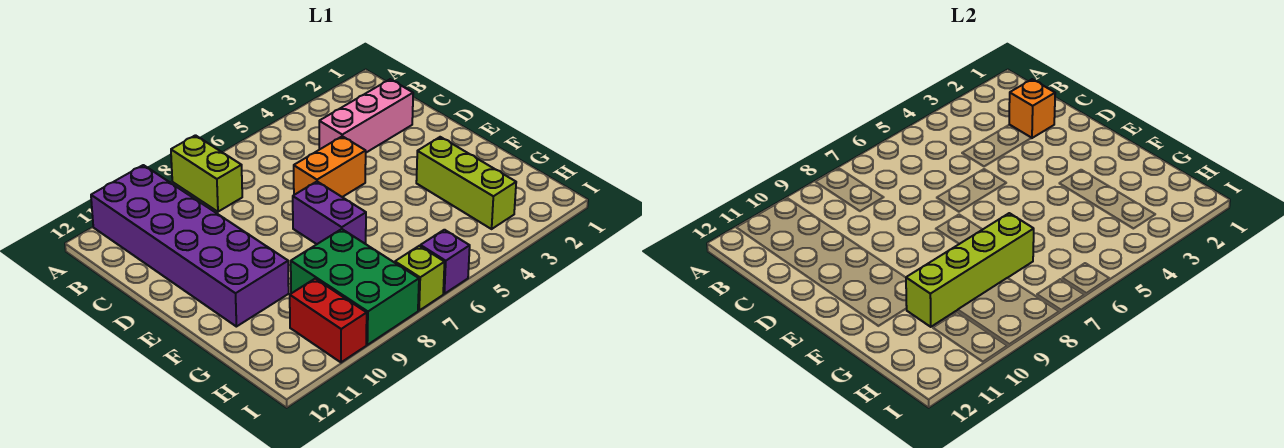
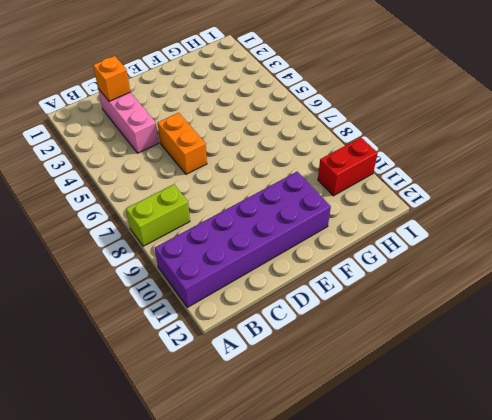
none -> purple 1x2 brick [293,182,366,244]
none -> lime 1x3 brick [416,137,516,229]
none -> green 2x3 brick [291,229,419,345]

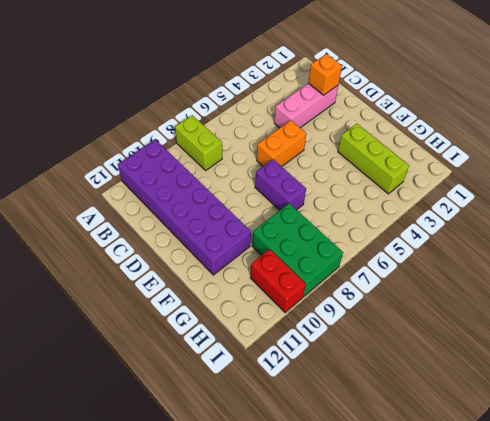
none -> purple 1x1 brick [420,230,470,294]
none -> lime 1x1 brick [395,246,445,310]
none -> lime 1x4 brick [906,213,1034,327]

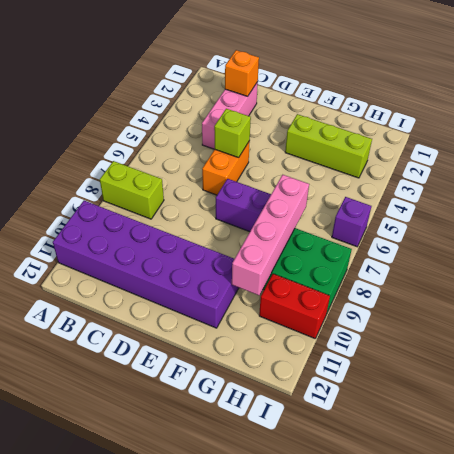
lime 1x1 brick [214,109,251,158] -> lime 1x1 brick moved to [395,246,445,310]
pink 1x4 brick [232,175,309,295] -> lime 1x4 brick [906,213,1034,327]

